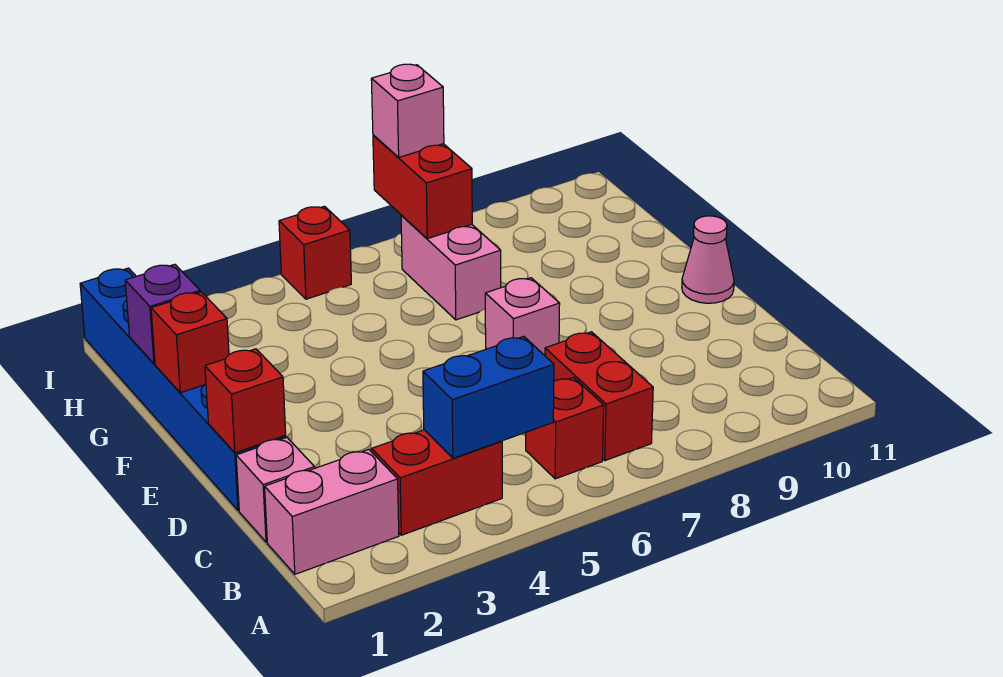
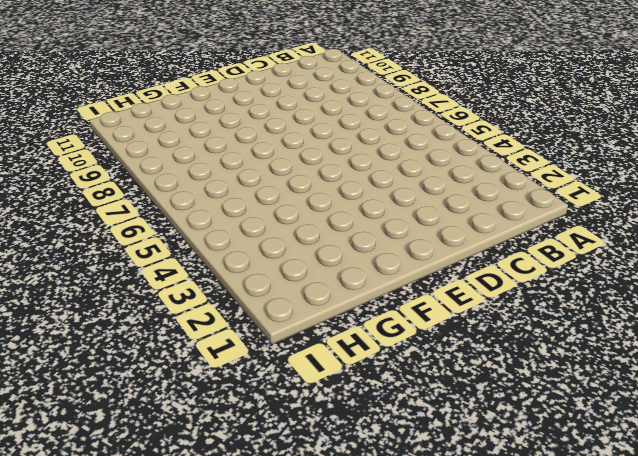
none -> pink 1x2 brick [265,450,399,574]
none -> red 1x2 brick [372,430,502,535]
none -> red 1x1 brick [526,377,604,479]

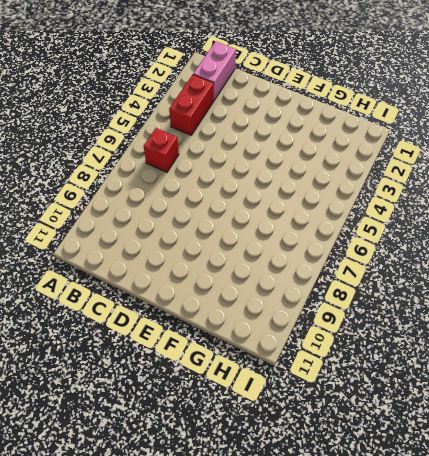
none -> red 1x2 brick [545,332,653,461]
none -> pink 1x1 brick [236,438,315,542]
none -> blue 1x6 brick [80,268,286,511]

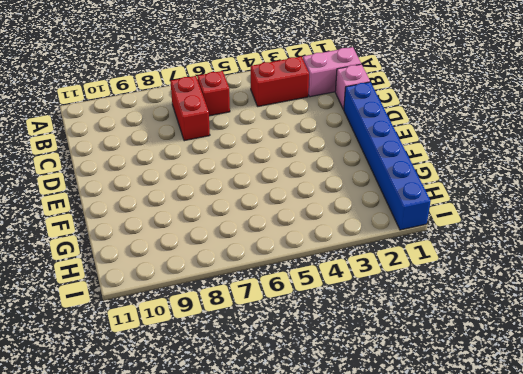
none -> pink 1x1 brick [485,278,560,355]
none -> pink 1x1 cone [682,216,734,303]
none -> pink 1x2 brick [401,215,501,320]

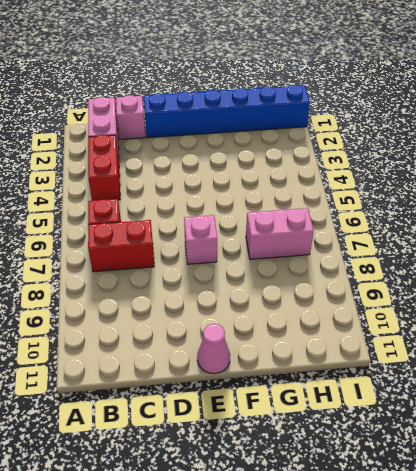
none -> red 1x1 brick [279,206,351,299]
none -> blue 1x2 brick [423,336,554,458]
none -> red 1x1 brick [205,349,286,453]

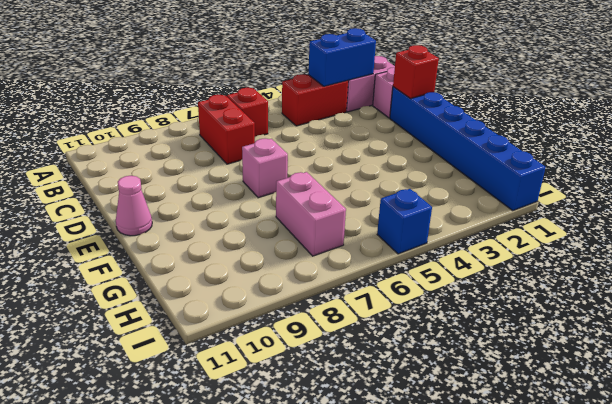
blue 1x2 brick [309,28,376,86] -> blue 1x2 brick moved to [423,336,554,458]
blue 1x1 brick [377,189,432,254] -> red 1x1 brick [279,206,351,299]
none -> red 1x1 brick [151,292,229,393]
none -> purple 1x1 brick [125,264,200,364]
none -> red 1x2 brick [373,135,472,239]

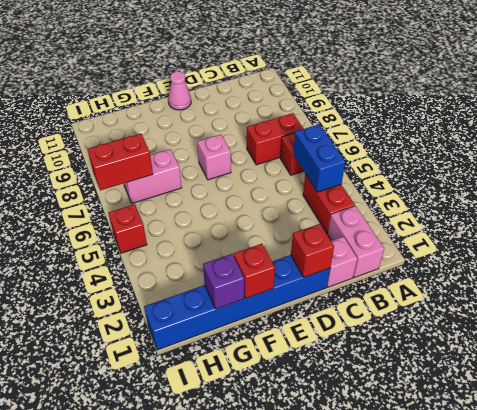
none -> pink 1x1 brick [371,64,444,157]

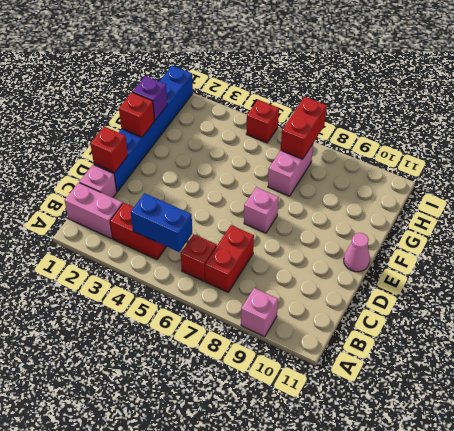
pink 1x1 brick [241,288,278,337] -> pink 1x1 brick moved to [371,64,444,157]

